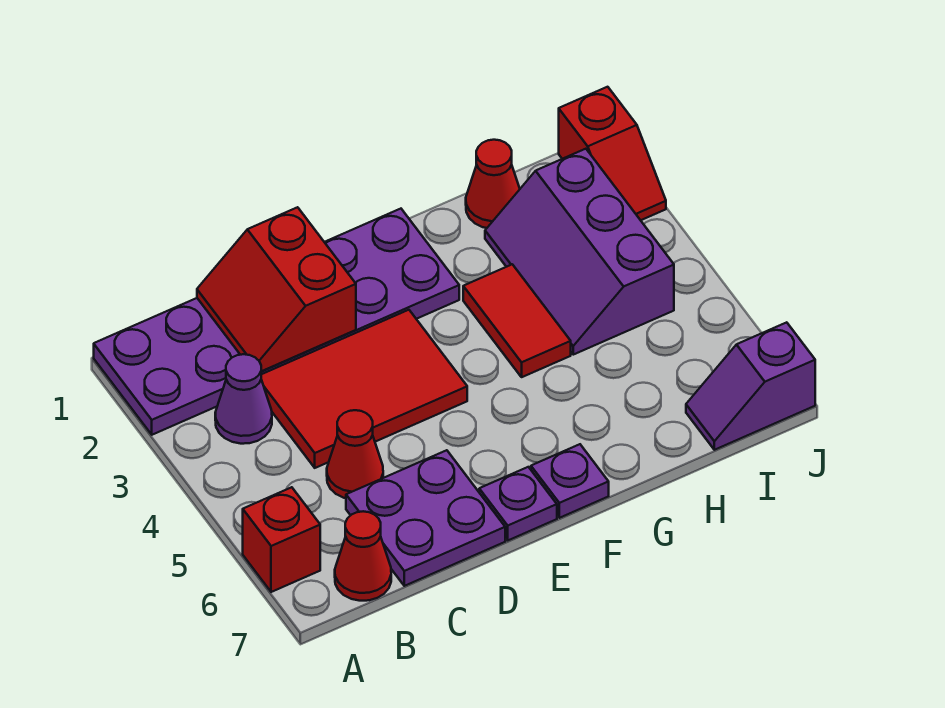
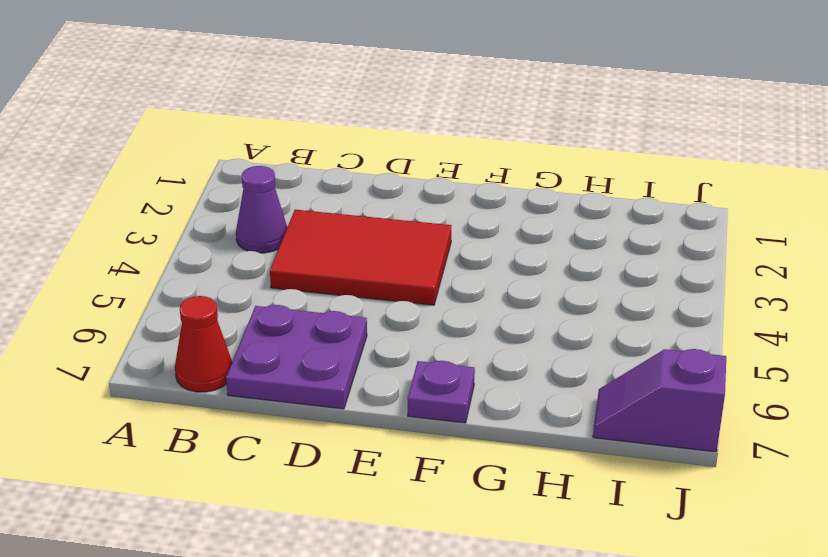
none -> purple 2x6 plate [94,209,459,435]
none -> red 1x1 brick [243,487,320,592]
none -> red 1x1 cone [327,410,383,498]

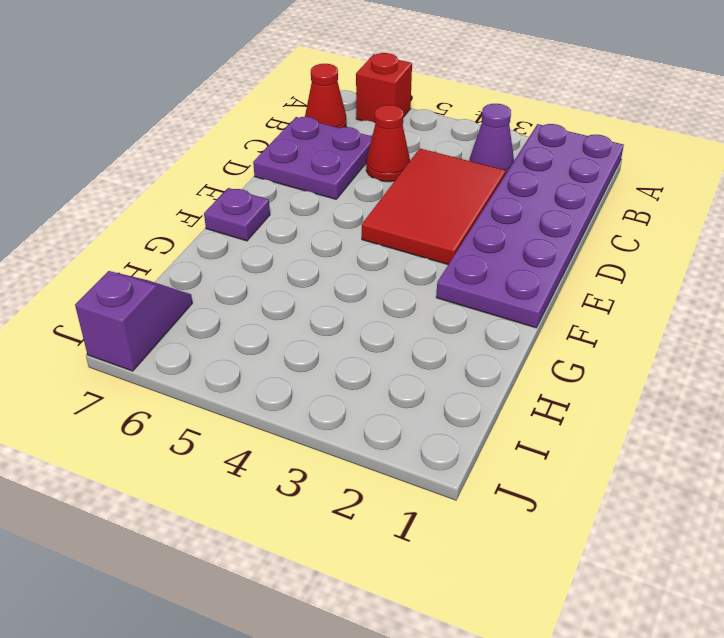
none -> purple 1x1 plate [479,467,557,540]
none -> red 1x2 tile [463,264,571,377]
none -> red 1x1 cone [466,140,520,228]

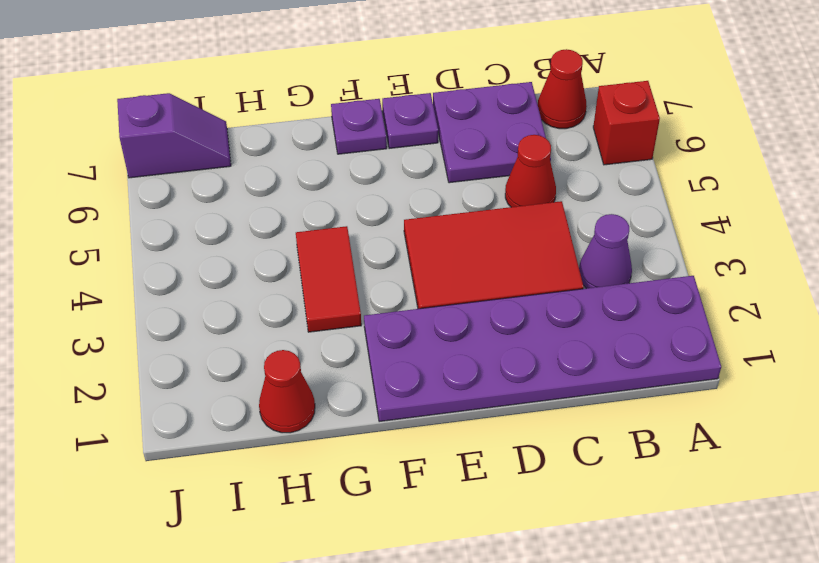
none -> purple 2x3 slope [485,149,674,355]
none -> red 1x2 slope [559,87,666,220]
none -> red 2x2 slope [197,207,356,371]

